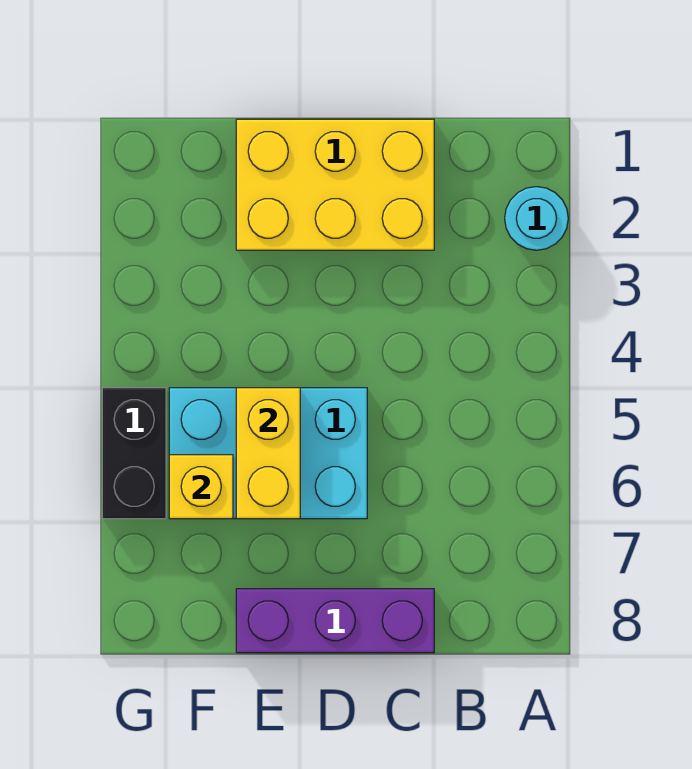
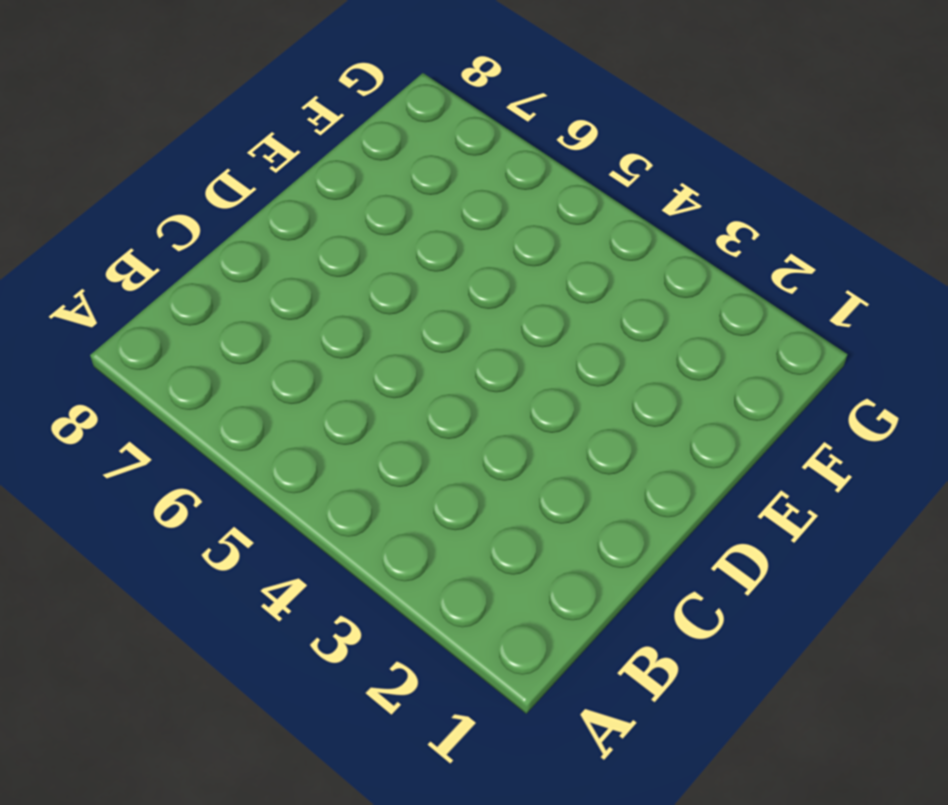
none -> cyan 1x1 round brick [505,187,568,250]
none -> yellow 2x3 brick [236,119,434,250]

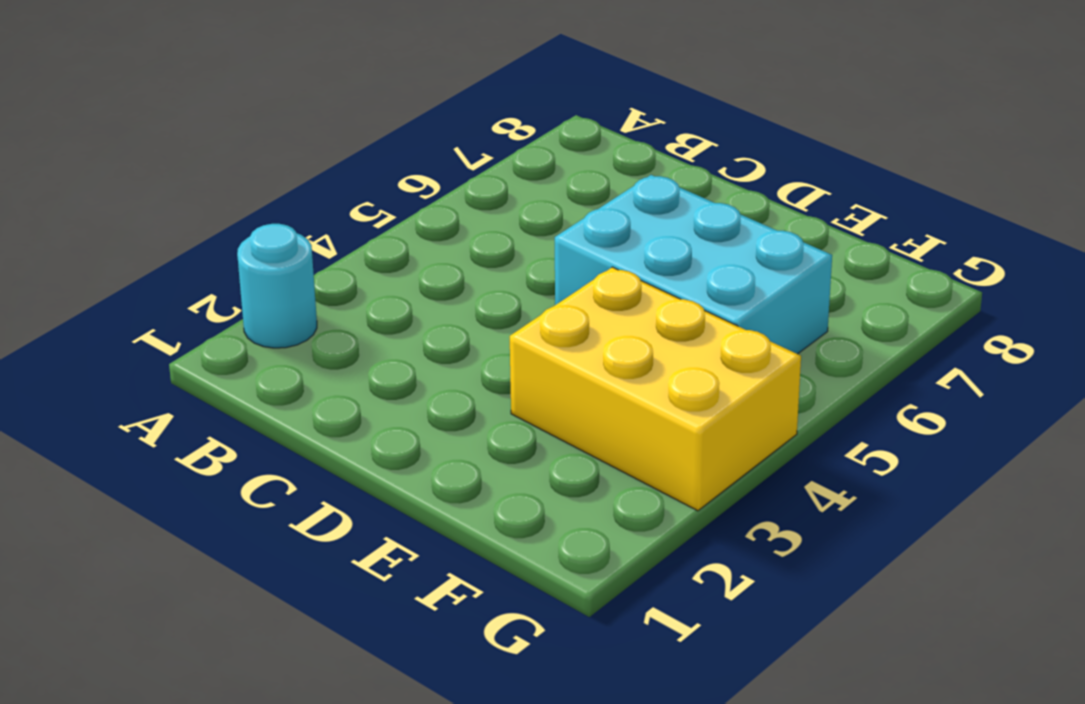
yellow 2x3 brick [510,267,801,511] -> yellow 2x3 brick moved to [236,119,434,250]
none -> purple 1x3 brick [236,589,434,653]
none -> black 1x2 brick [102,388,166,519]

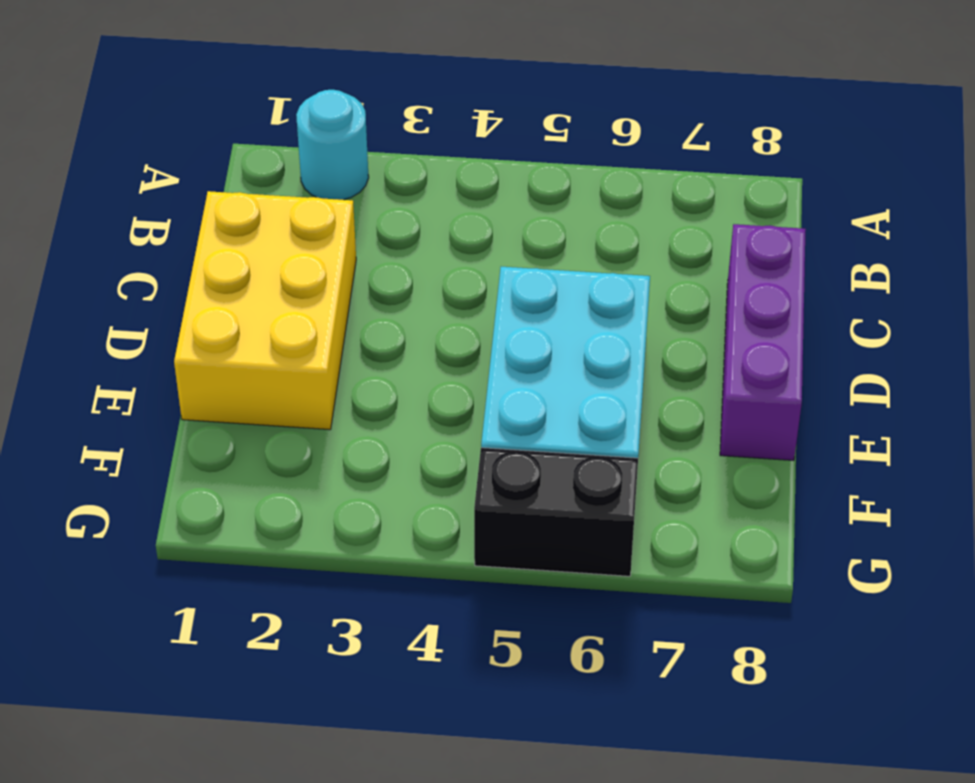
none -> yellow 1x2 brick [236,388,300,519]
none -> yellow 1x1 brick [169,455,233,519]

